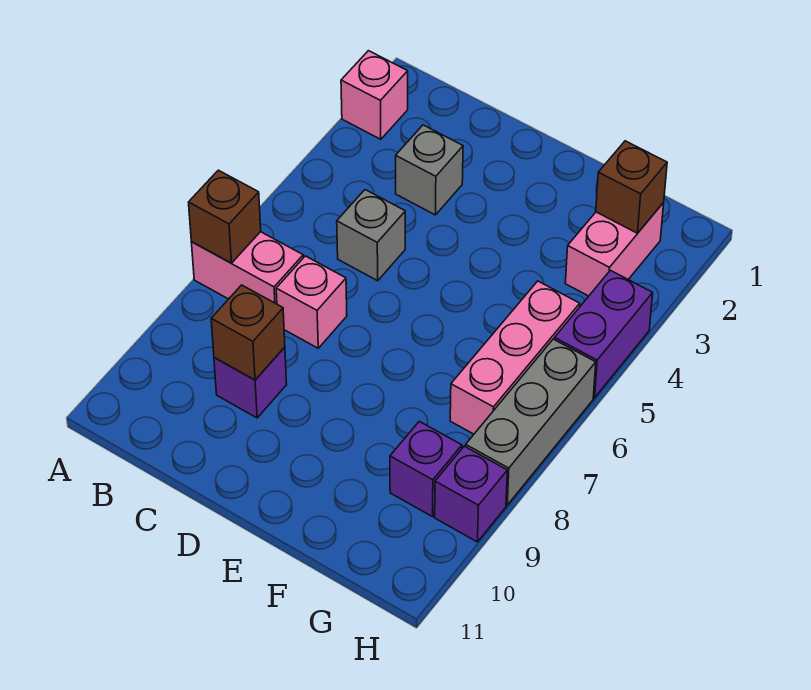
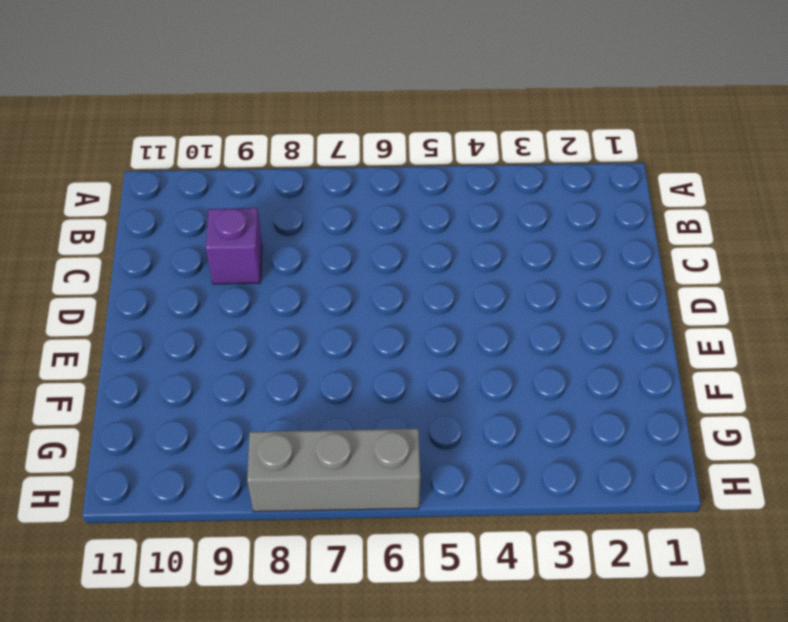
none -> pink 1x1 brick [341,51,408,139]
none -> pink 1x2 brick [191,232,303,304]
none -> grey 1x1 brick [396,125,463,215]

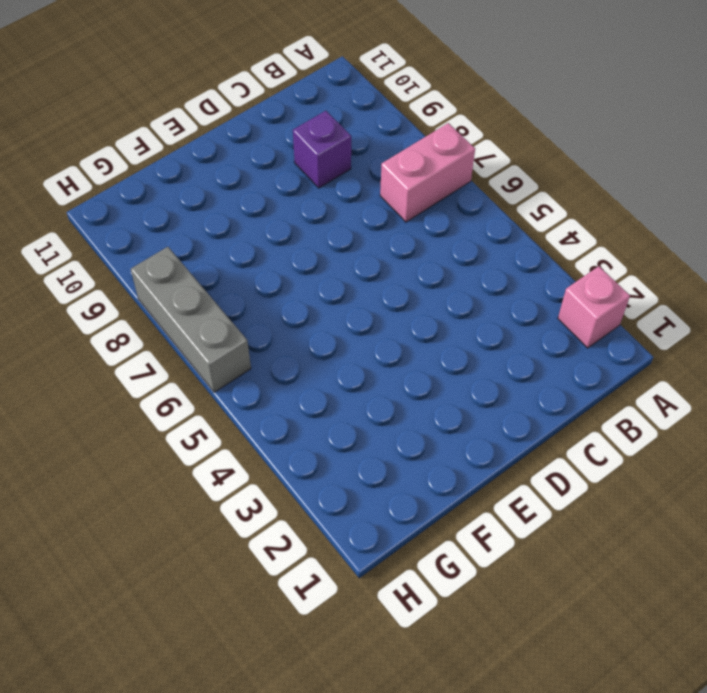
none -> grey 1x1 brick [396,125,463,215]
none -> grey 1x1 brick [337,190,405,281]
none -> pink 1x1 brick [276,256,347,348]

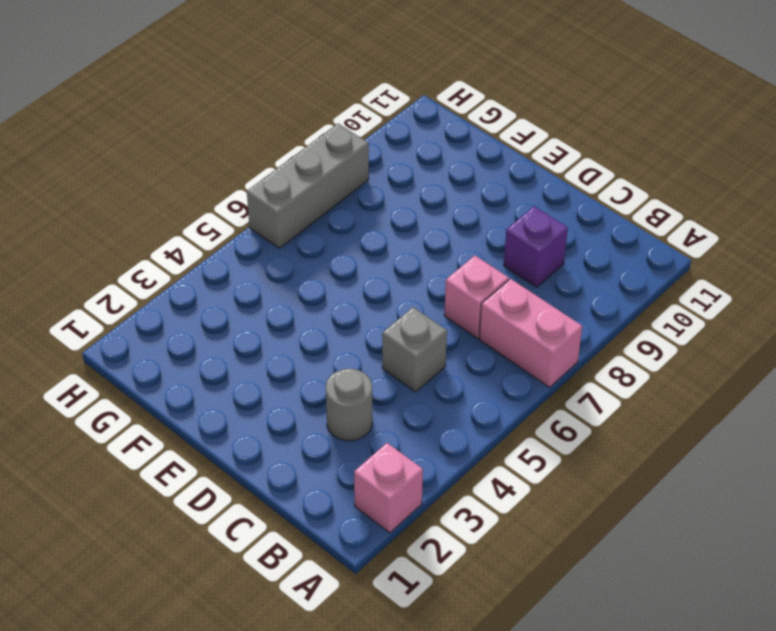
grey 1x1 round brick [326,369,372,441] -> grey 1x1 brick [396,125,463,215]
none -> pink 1x2 brick [565,203,664,296]
none -> pink 1x3 brick [450,281,580,434]
none -> purple 1x1 brick [390,421,462,517]

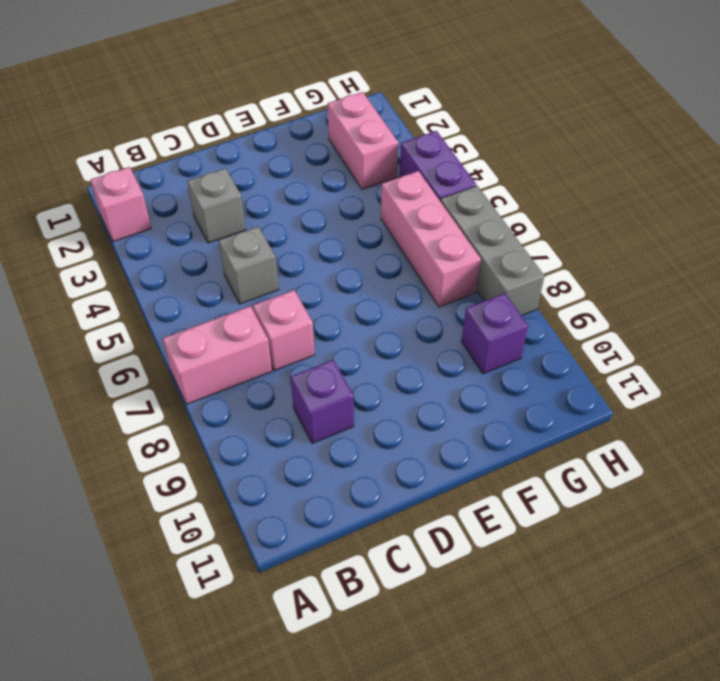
none -> purple 1x1 brick [435,446,507,542]
none -> brown 1x1 brick [189,170,261,263]
none -> brown 1x1 brick [211,285,285,380]

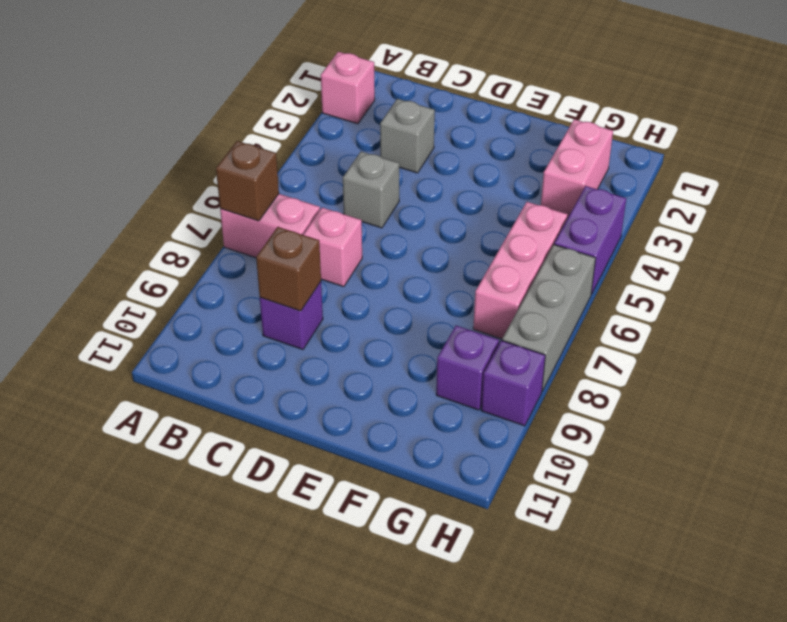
none -> brown 1x1 brick [596,141,667,233]

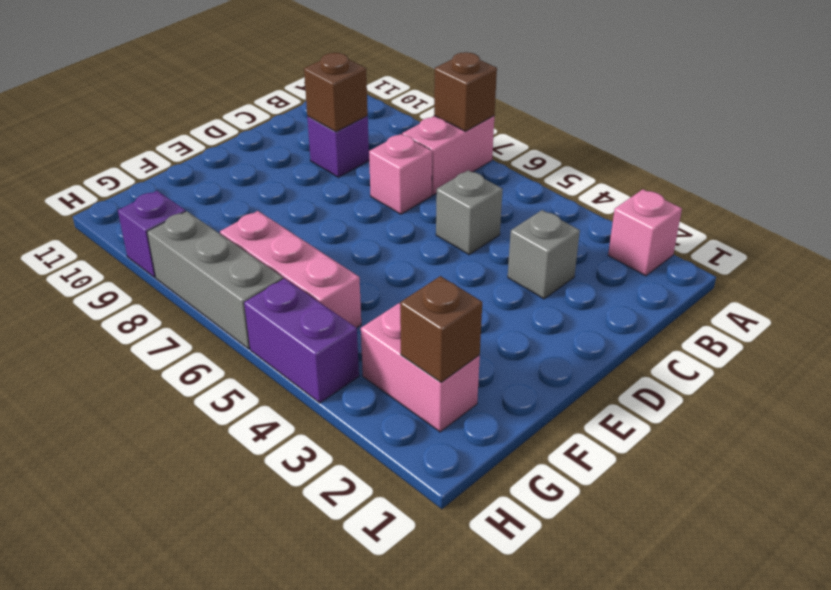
none -> purple 1x1 brick [390,421,462,517]

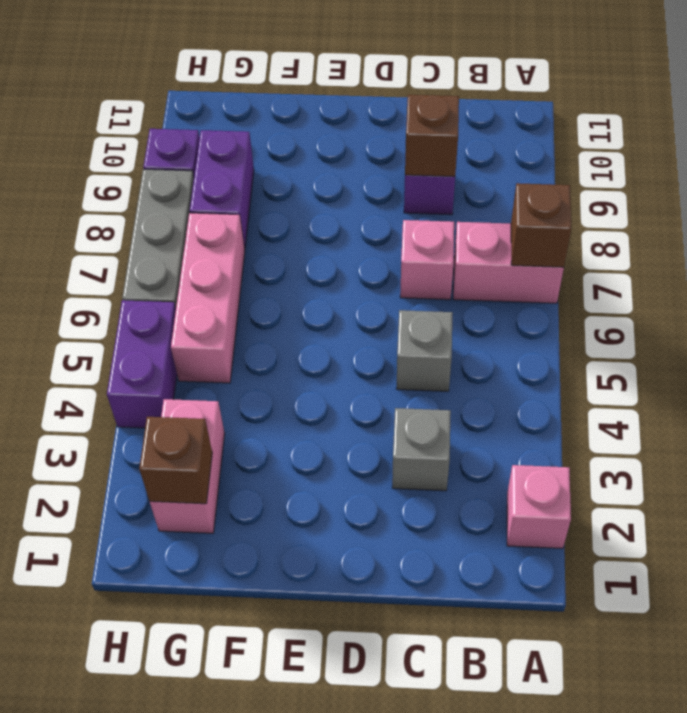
purple 1x2 brick [190,130,254,248] -> purple 1x1 brick [390,421,462,517]

